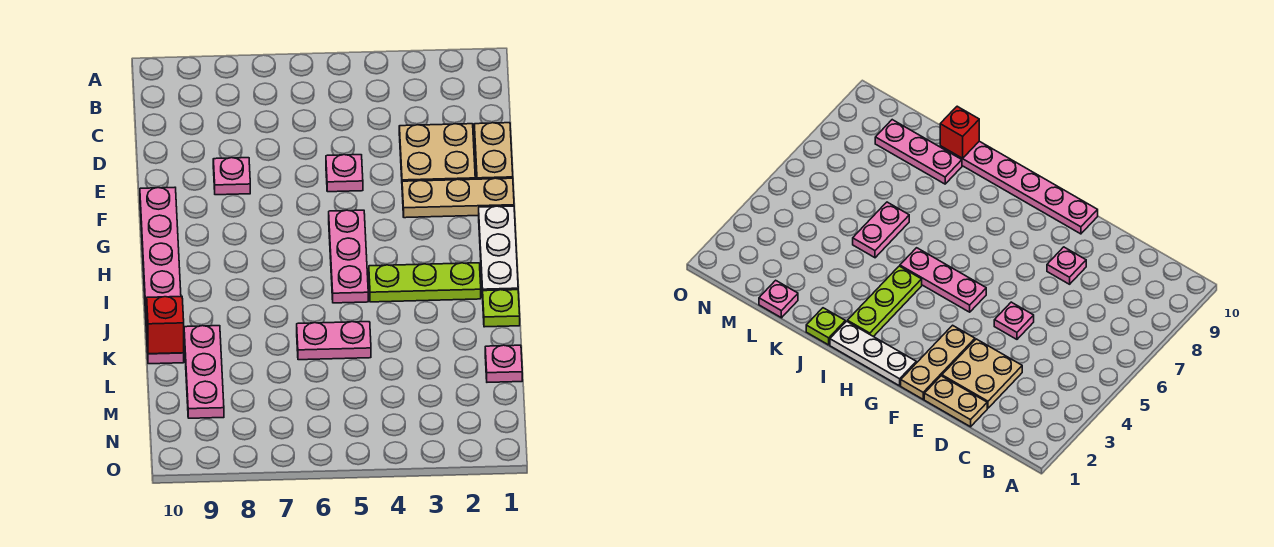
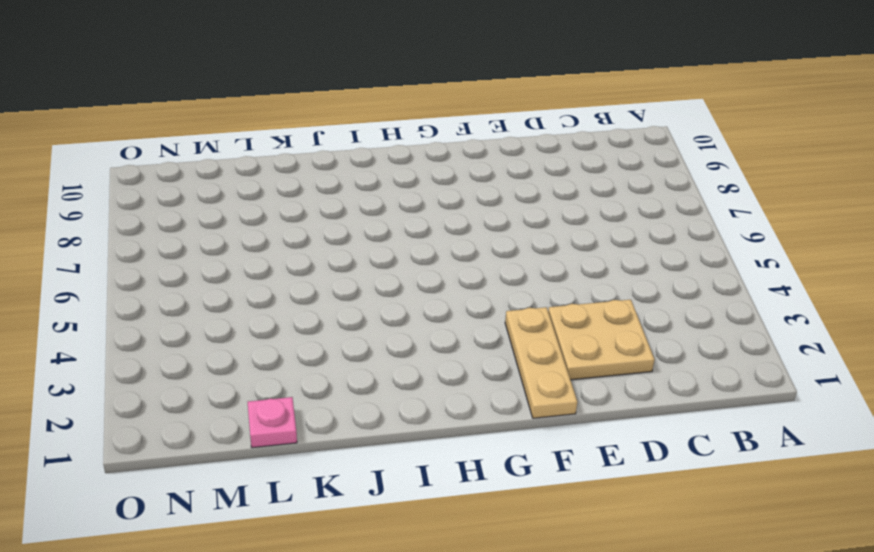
none -> tan 1x2 plate [474,123,513,179]
none -> pink 1x1 plate [326,155,363,192]
none -> pink 1x1 plate [213,158,250,195]

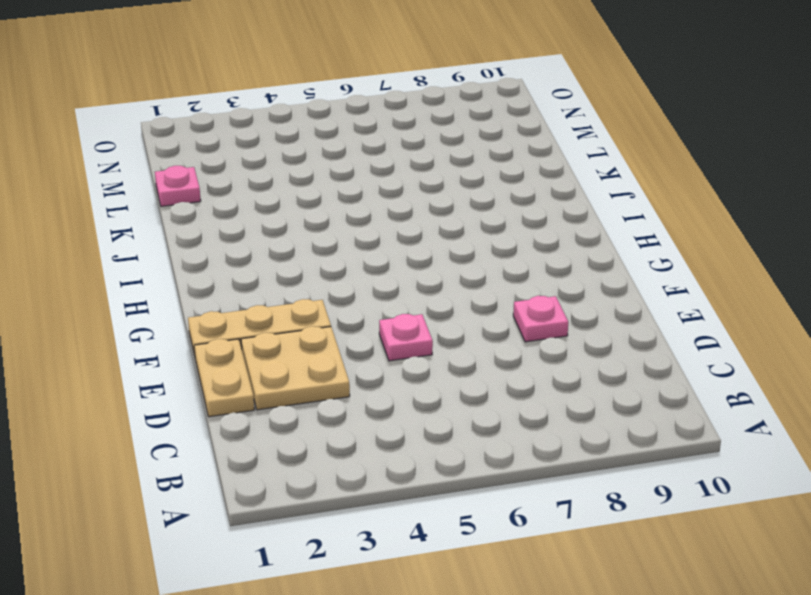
none -> pink 1x6 plate [140,187,184,364]
none -> white 1x3 plate [479,206,518,297]
none -> pink 1x3 plate [329,210,368,303]

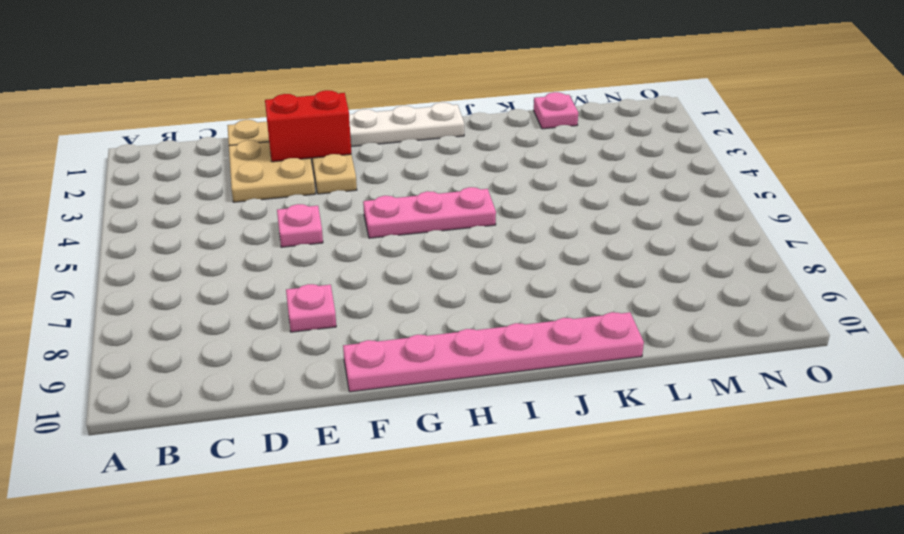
red 1x2 brick [265,90,351,162] -> none
none -> lime 1x3 plate [369,263,481,302]
none -> lime 1x1 plate [483,290,520,327]
none -> pink 1x2 plate [297,322,371,360]

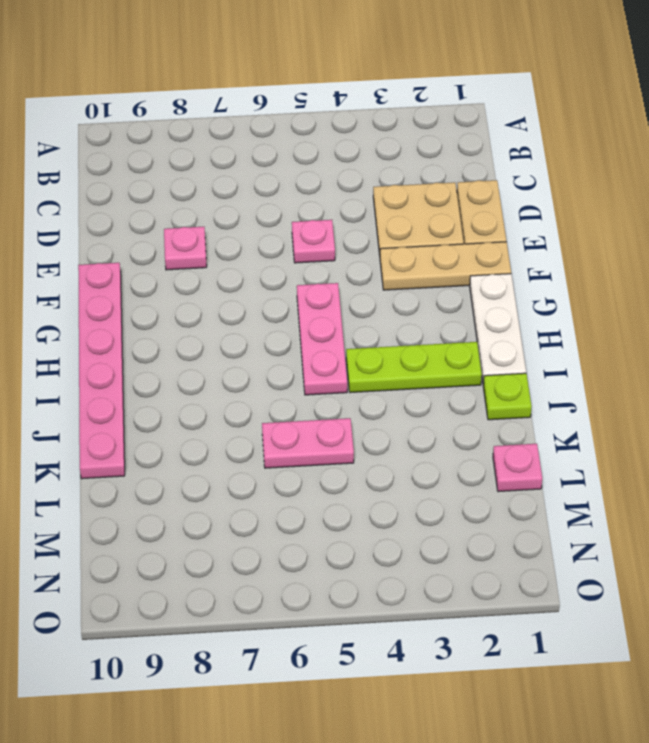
none -> pink 1x3 plate [184,326,224,418]
none -> red 1x1 brick [147,297,184,354]

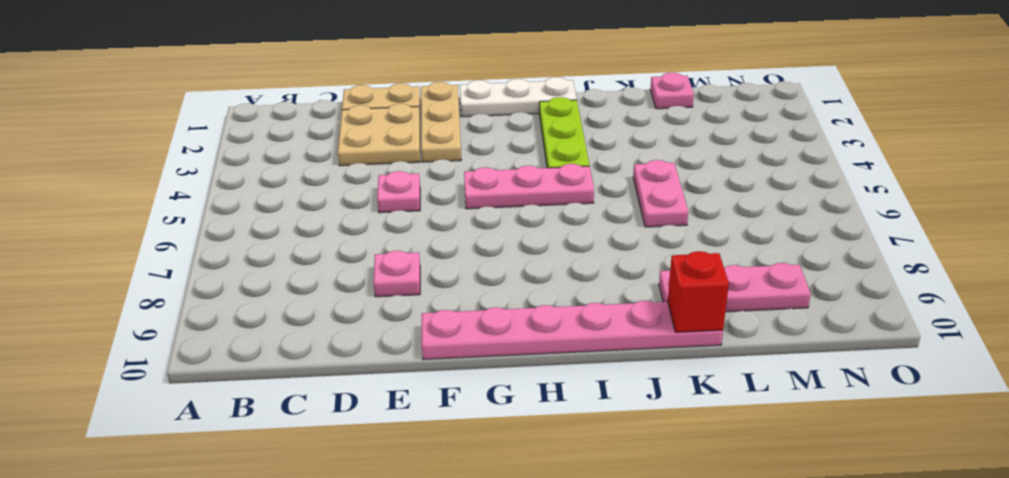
none -> lime 1x1 plate [483,290,520,327]

